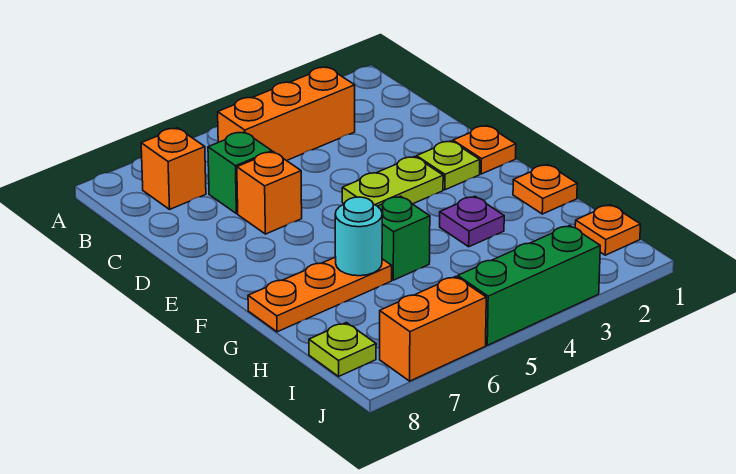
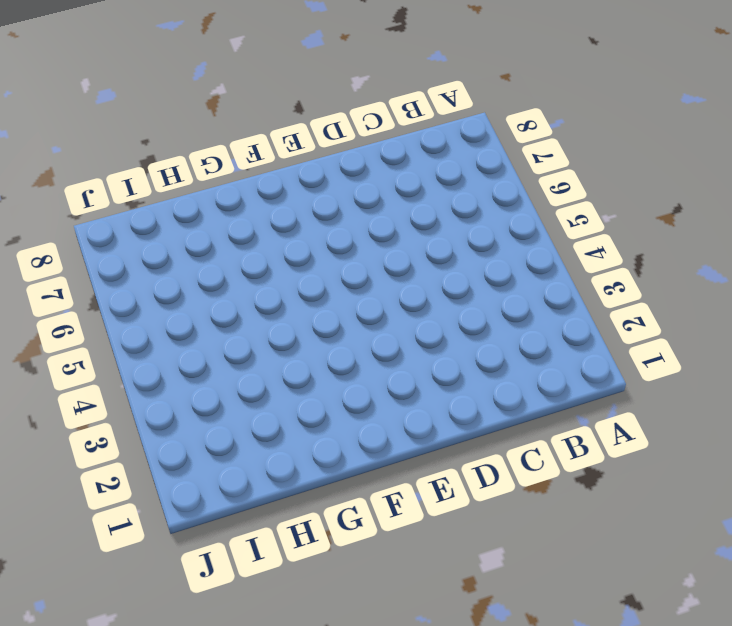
none -> orange 1x3 brick [218,67,355,161]
none -> orange 1x1 brick [141,128,206,209]
none -> green 1x1 brick [208,132,272,214]

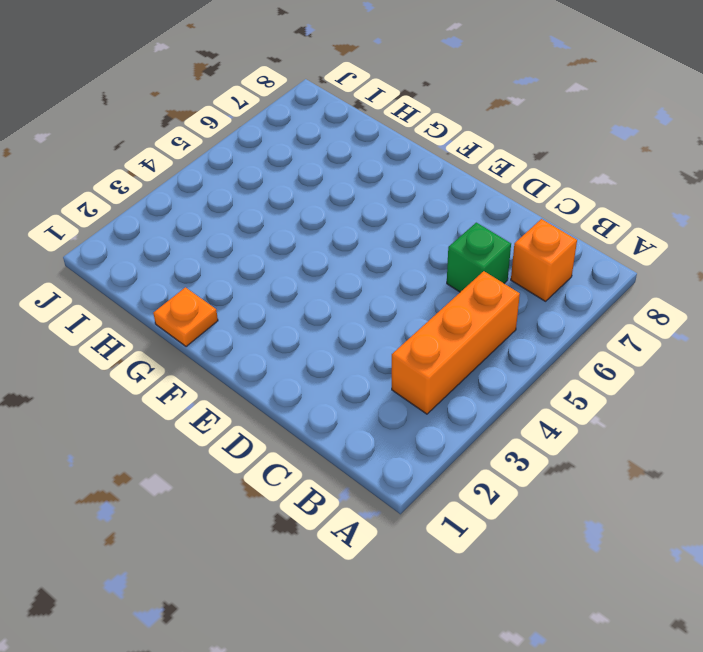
none -> orange 1x1 brick [237,152,302,234]
none -> orange 1x1 plate [453,126,516,174]
none -> lime 1x1 plate [417,141,480,190]

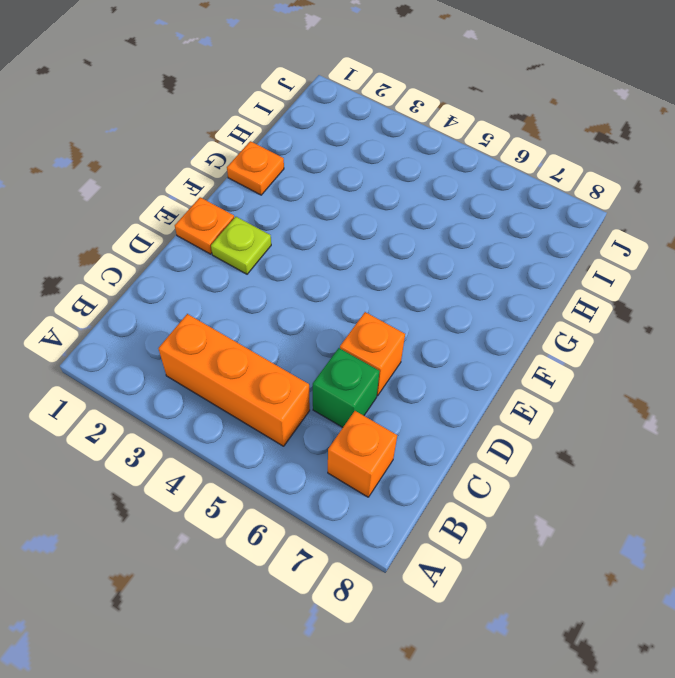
none -> lime 1x2 plate [342,157,443,206]
none -> purple 1x1 plate [440,196,504,247]
none -> green 1x1 brick [378,196,430,280]

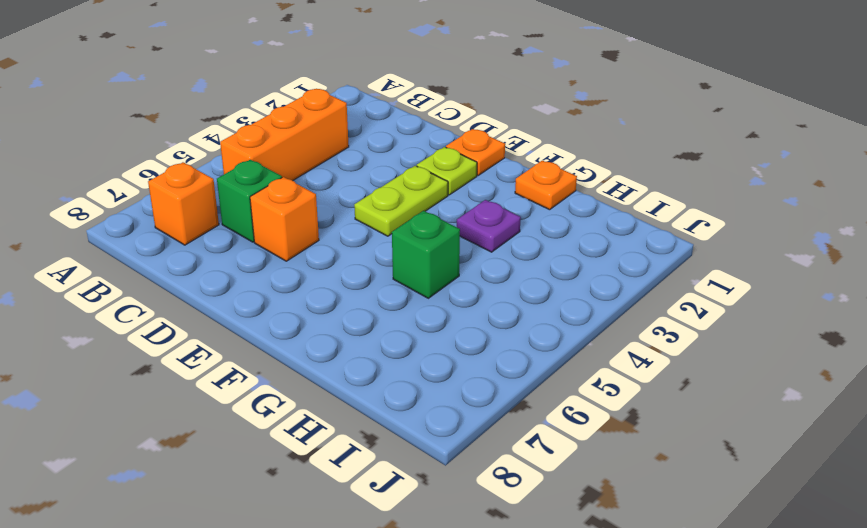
none -> orange 1x3 plate [248,257,392,332]
none -> orange 1x1 plate [575,205,641,255]
none -> lime 1x1 plate [309,323,376,376]

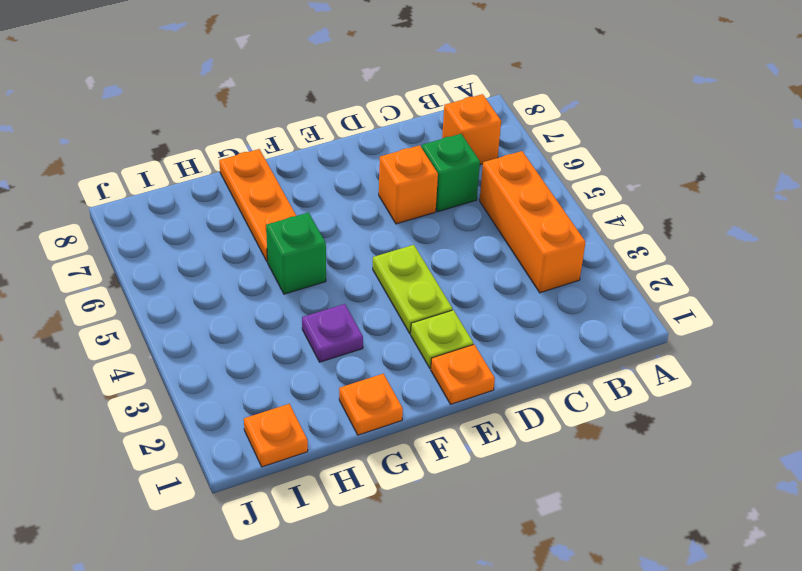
none -> lime 1x1 plate [309,323,376,376]
none -> green 1x3 brick [458,225,600,345]
none -> orange 1x2 brick [380,276,486,381]

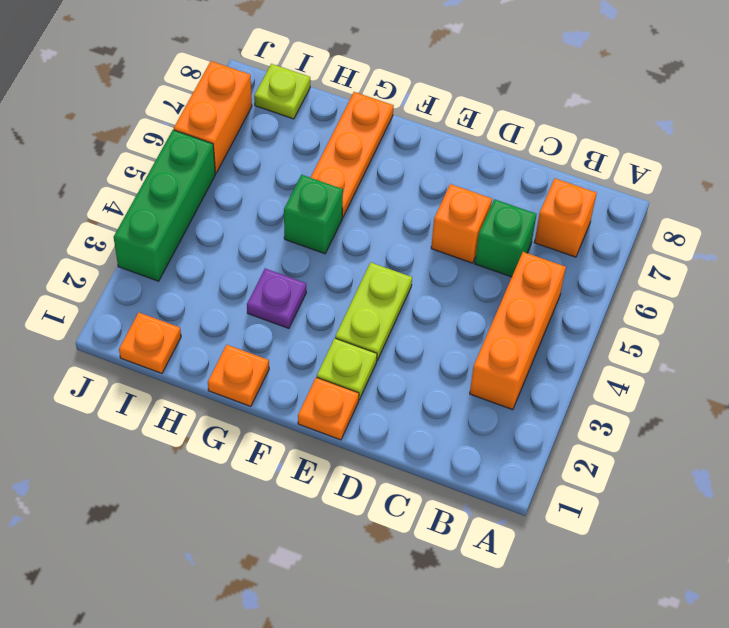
none -> cyan 1x1 round brick [335,197,382,276]

